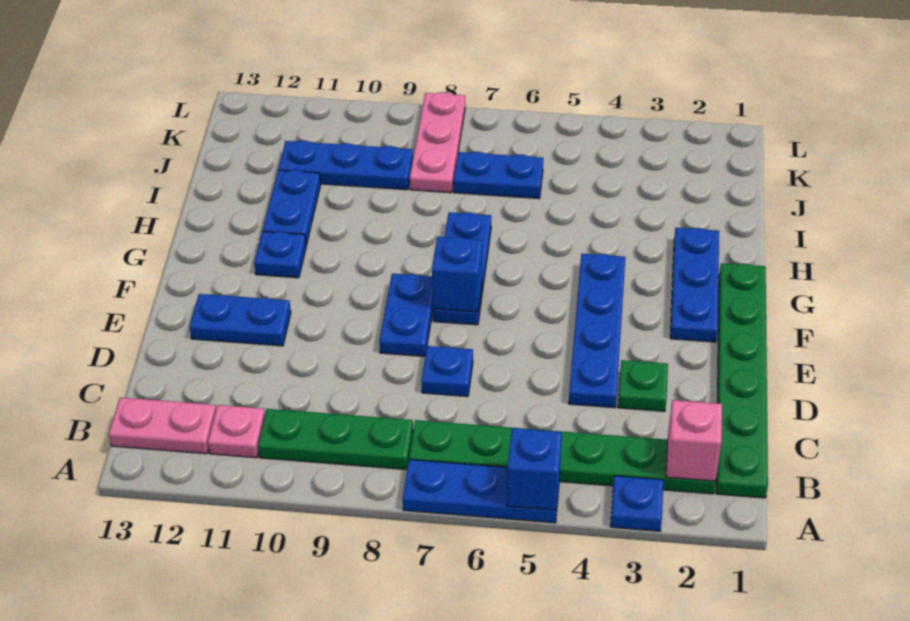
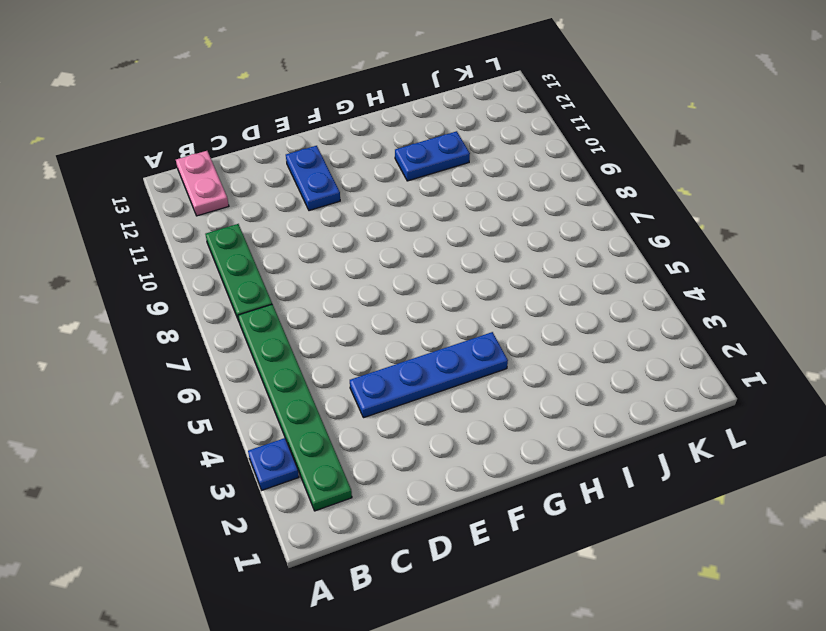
none -> blue 1x3 plate [403,459,560,523]
none -> green 1x6 plate [716,263,768,498]
none -> pink 1x1 plate [208,405,265,458]

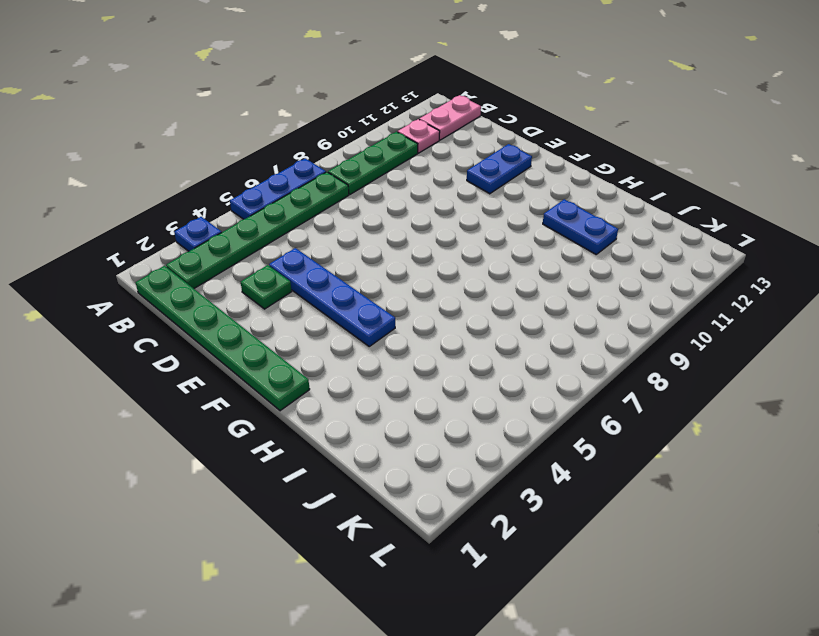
none -> blue 1x1 plate [422,346,473,396]
none -> blue 1x2 plate [379,274,433,356]
none -> blue 1x3 plate [670,228,719,342]

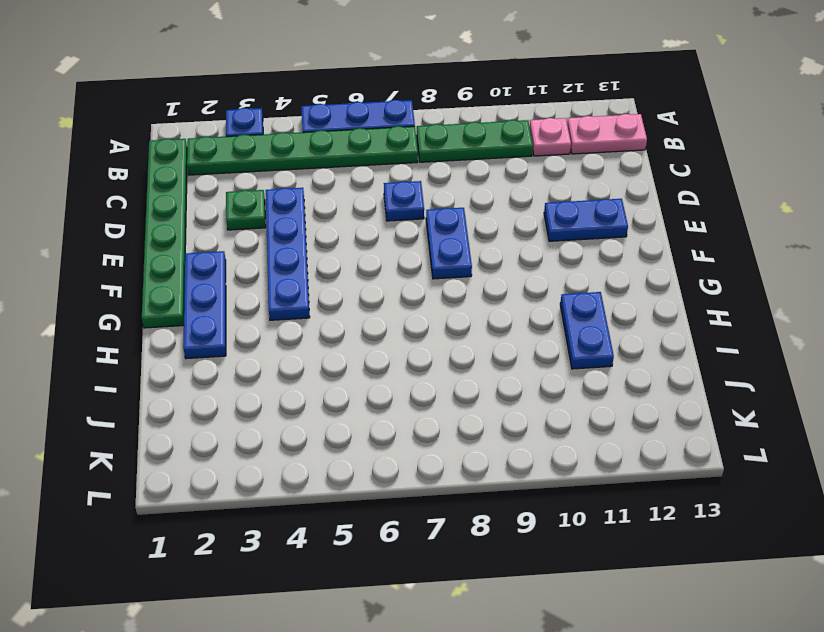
none -> blue 1x3 plate [433,212,491,325]
none -> blue 1x1 plate [254,231,306,278]
none -> blue 1x2 plate [454,152,543,199]

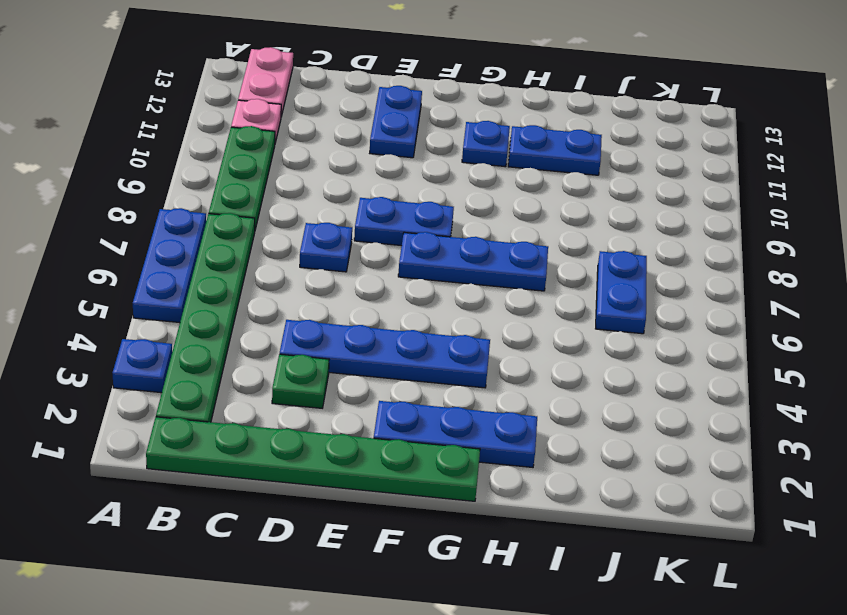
none -> pink 1x3 plate [410,92,465,193]
none -> blue 1x3 plate [278,140,413,190]
none -> blue 1x1 brick [507,428,562,510]

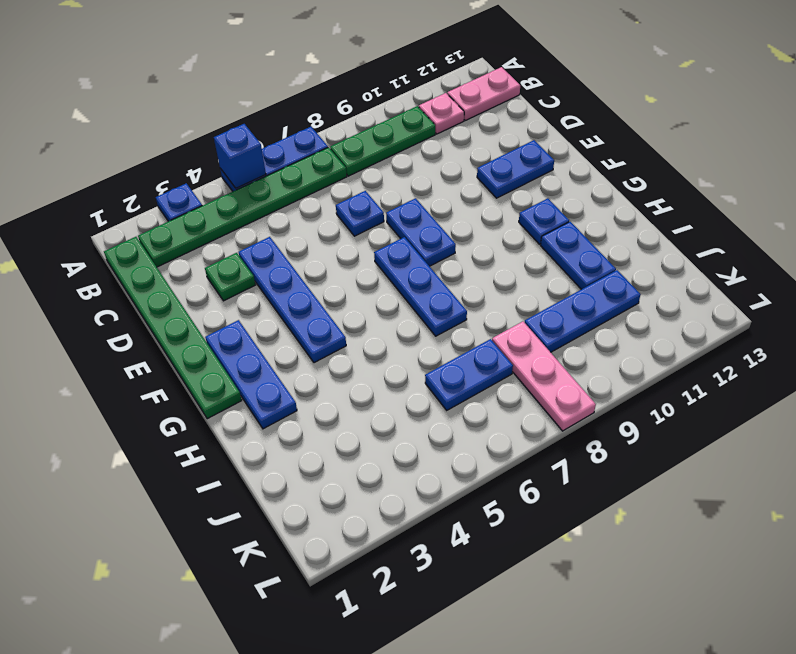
none -> pink 1x1 brick [666,400,722,481]
none -> blue 1x1 brick [432,237,482,312]

